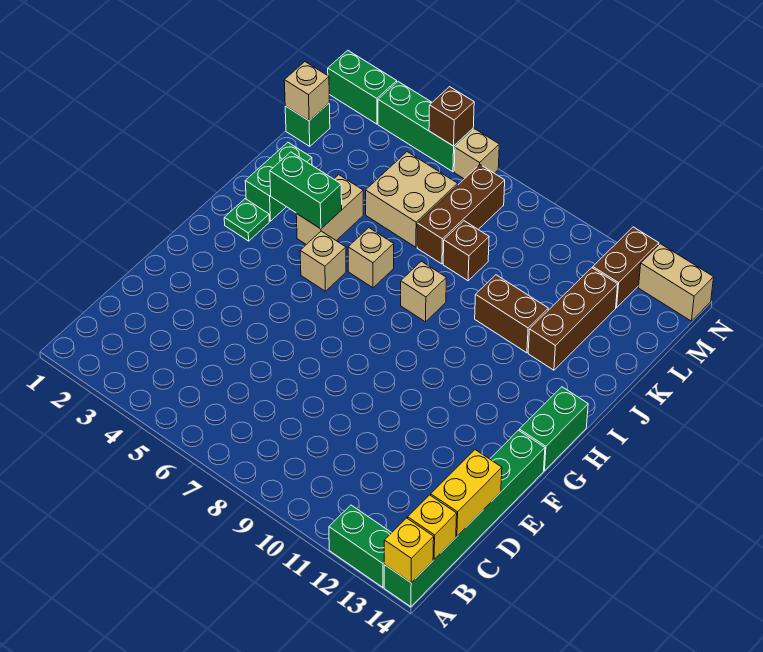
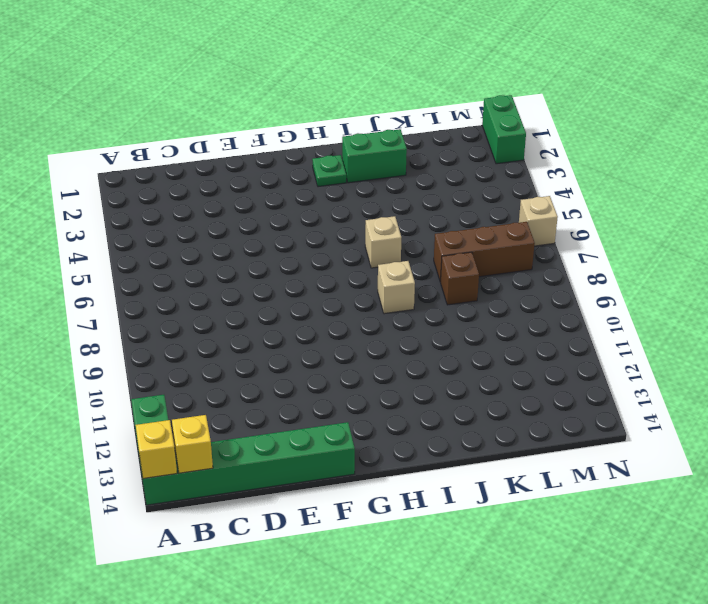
none -> green 1x2 brick [519,387,588,471]
none -> tan 1x1 brick [300,231,346,291]
none -> tan 1x2 brick [296,175,363,245]

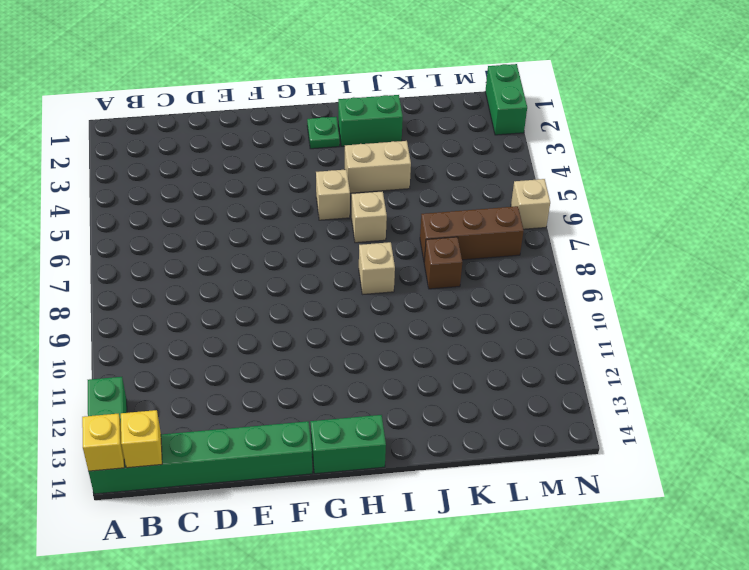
none -> brown 1x2 brick [475,275,548,353]
none -> brown 1x3 brick [528,268,618,370]
none -> tan 2x2 brick [366,152,458,247]

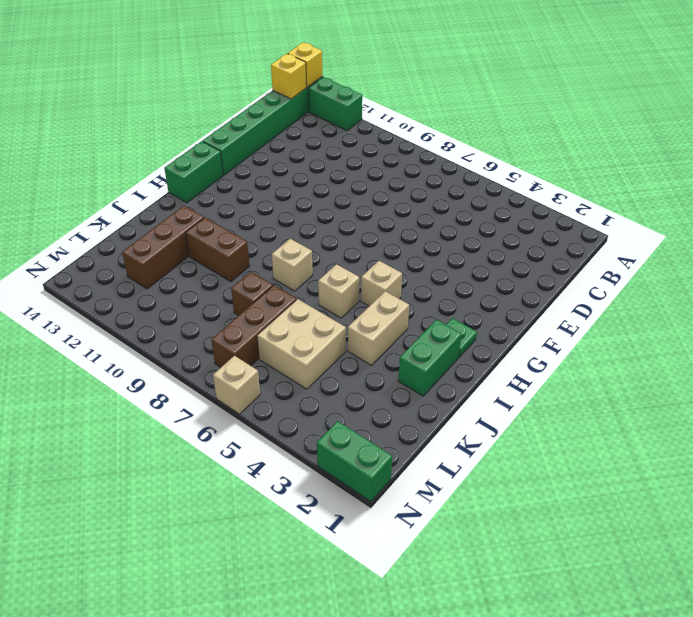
none -> green 1x1 brick [285,103,330,146]
none -> brown 1x2 brick [593,227,659,308]
none -> green 1x3 brick [378,82,473,172]

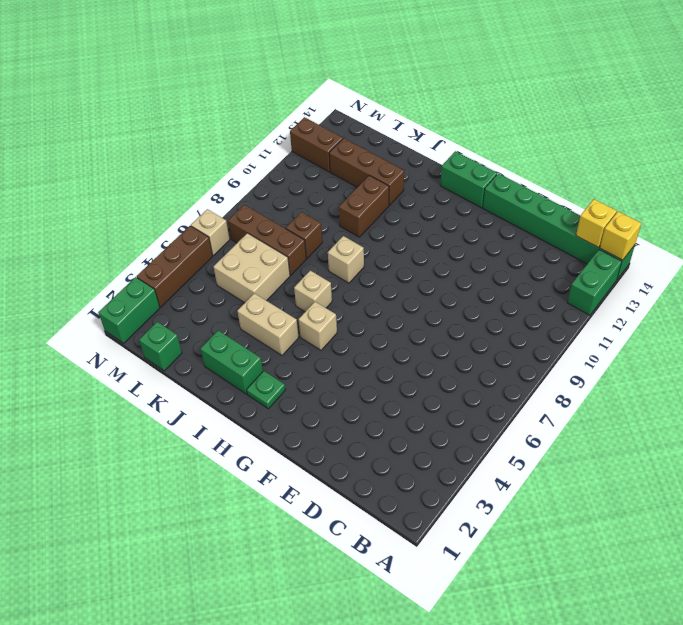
brown 1x3 brick [137,226,213,307] -> green 1x3 brick [378,82,473,172]
none -> tan 1x2 brick [639,244,714,321]
none -> yellow 1x2 brick [431,450,502,536]
none -> green 1x2 brick [270,152,342,229]

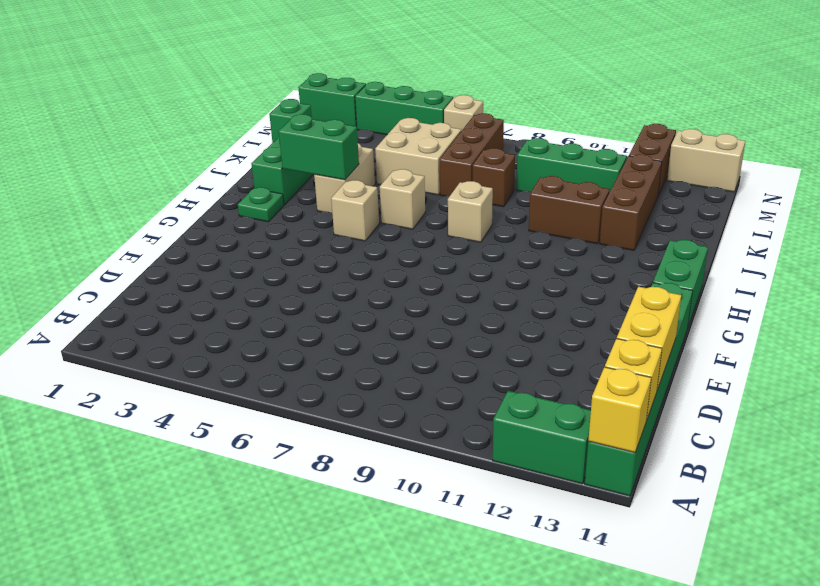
green 1x3 brick [516,138,627,193] -> none
none -> tan 1x1 brick [284,62,329,121]
none -> brown 1x1 brick [429,87,474,146]

